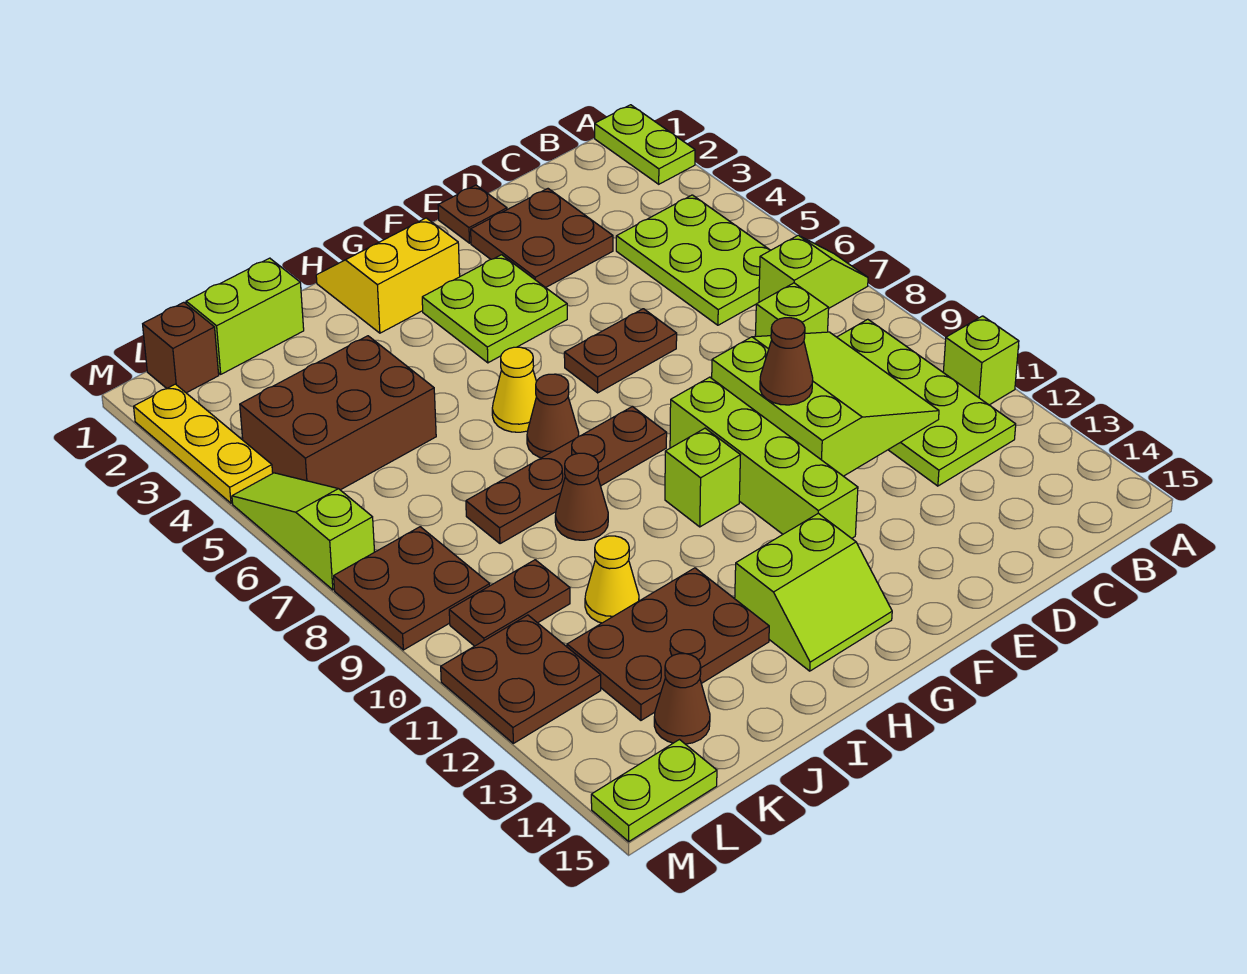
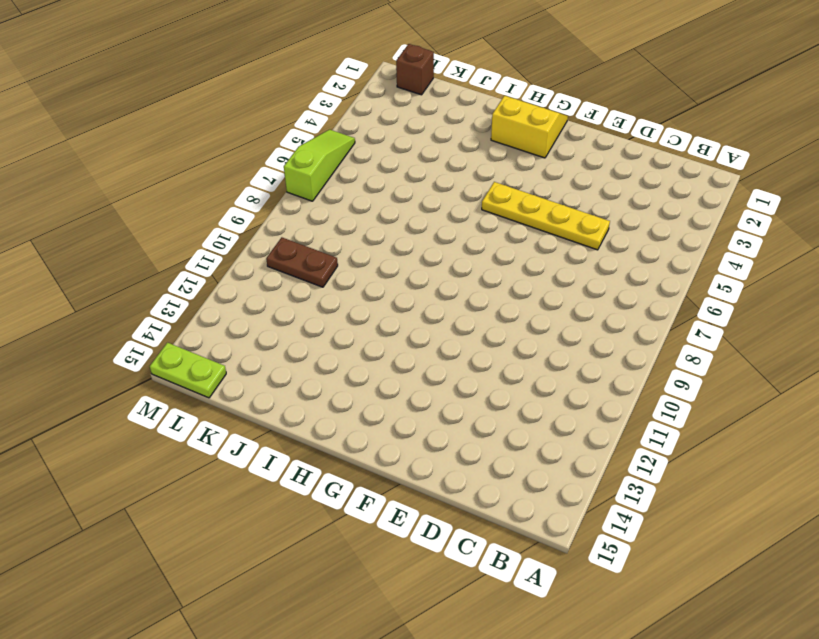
yellow 1x4 plate [482,182,610,250] -> none
none -> lime 1x2 plate [595,105,695,184]
none -> lime 1x2 slope [759,235,868,308]
none -> lime 1x1 brick [943,316,1019,405]
none -> lime 2x3 plate [616,195,770,325]

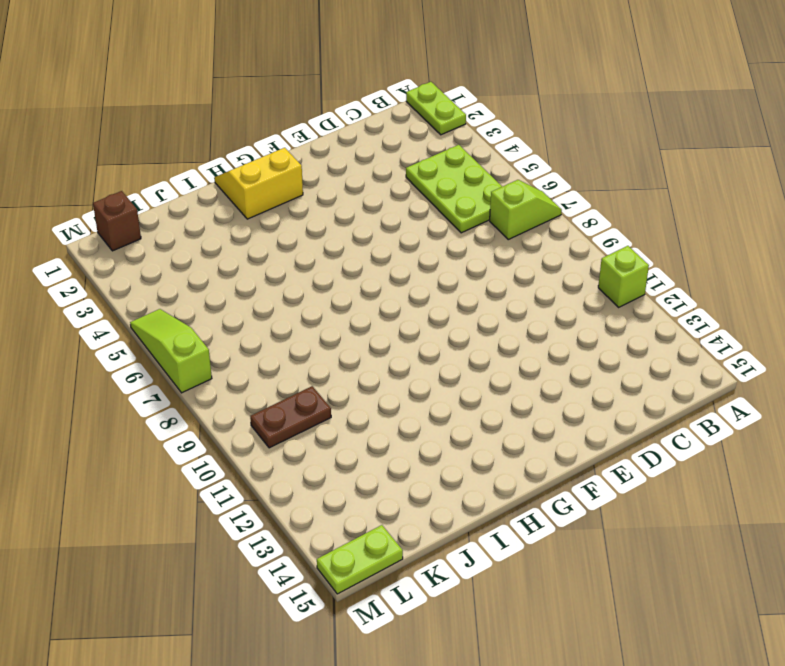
none -> lime 2x4 plate [837,319,1016,486]
none -> lime 1x1 brick [755,283,829,337]
none -> brown 2x2 plate [471,189,613,288]
none -> brown 1x1 plate [438,185,507,243]

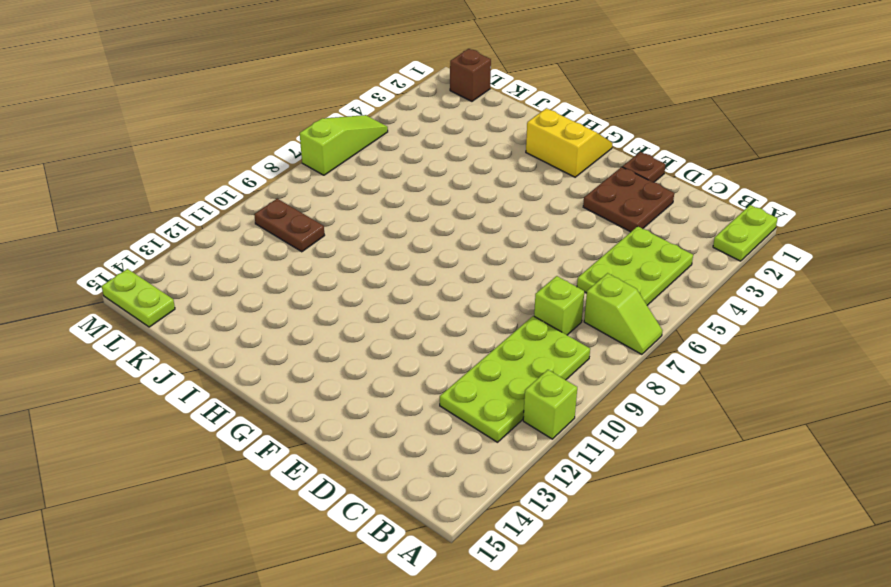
none -> brown 1x2 plate [564,309,677,393]
none -> lime 2x2 plate [422,255,567,363]
none -> lime 1x4 brick [670,377,858,538]
none -> brown 1x4 plate [466,406,667,544]

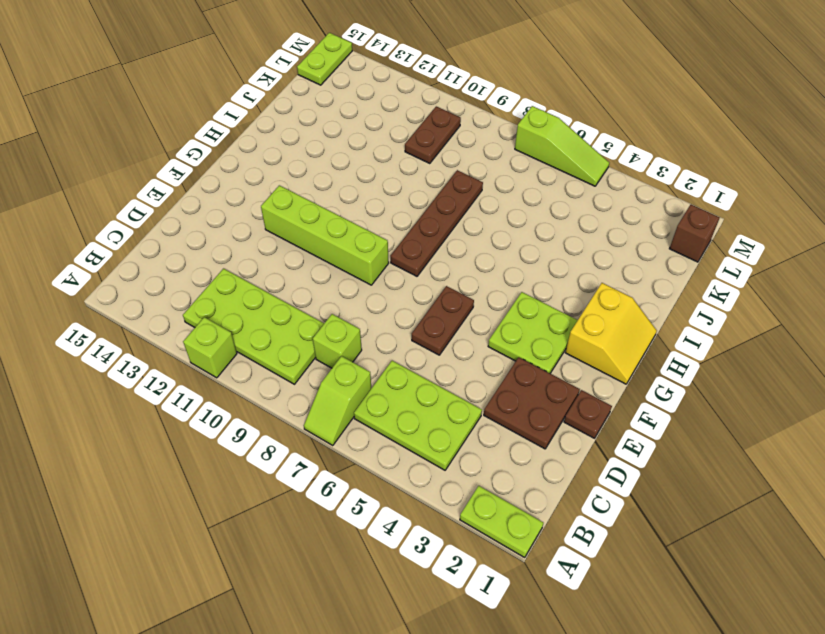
none -> lime 1x1 brick [665,428,740,527]
none -> lime 2x2 slope [735,513,892,671]
none -> yellow 1x1 cone [492,347,537,432]
none -> brown 1x1 cone [527,374,579,458]

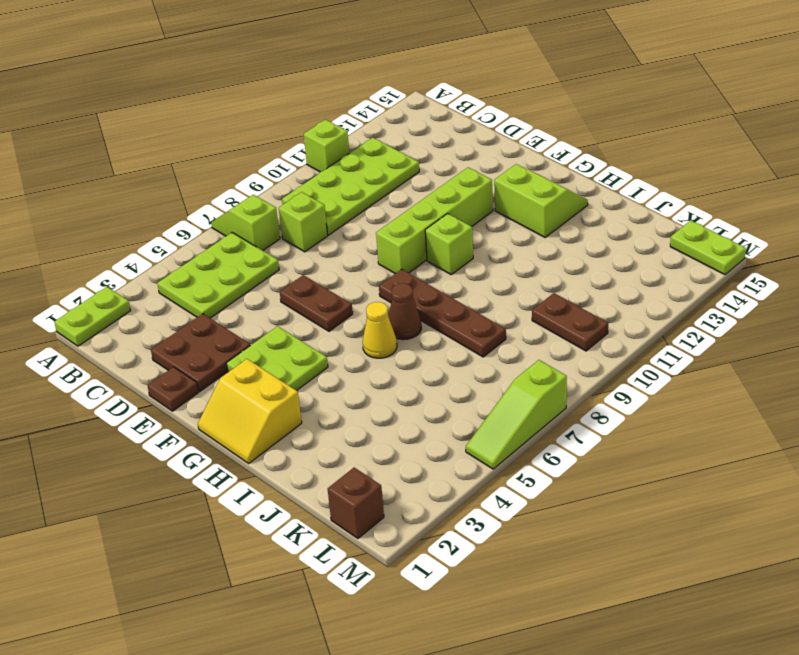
none -> brown 1x1 cone [555,453,608,540]
none -> brown 2x3 plate [567,568,769,720]
none -> lime 1x2 brick [186,258,304,374]
none -> brown 2x3 brick [240,336,436,490]

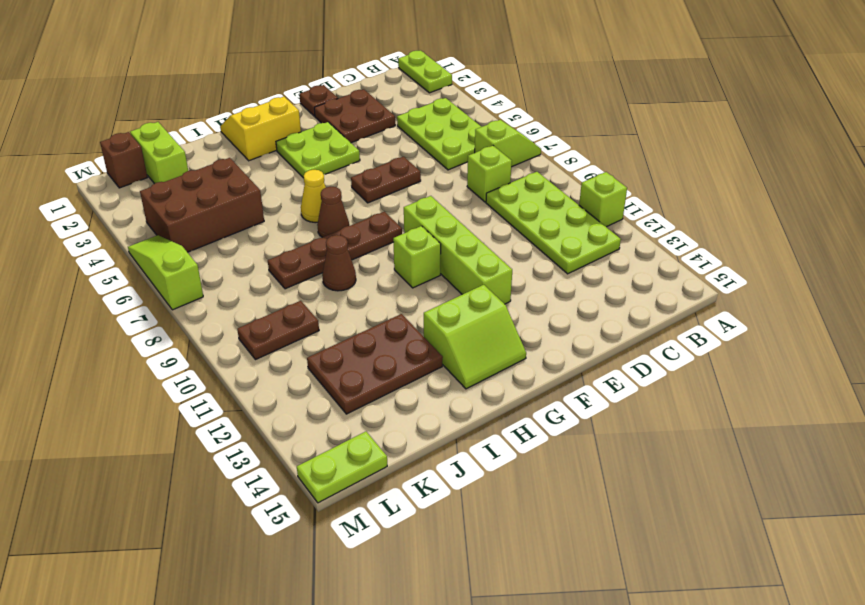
lime 1x2 brick [130,122,188,184] -> lime 1x2 brick turned to [186,258,304,374]
none -> yellow 1x1 cone [585,536,639,623]
none -> brown 1x1 cone [654,654,710,744]
none -> brown 2x2 plate [334,527,490,650]
none -> brown 2x2 plate [441,615,601,743]

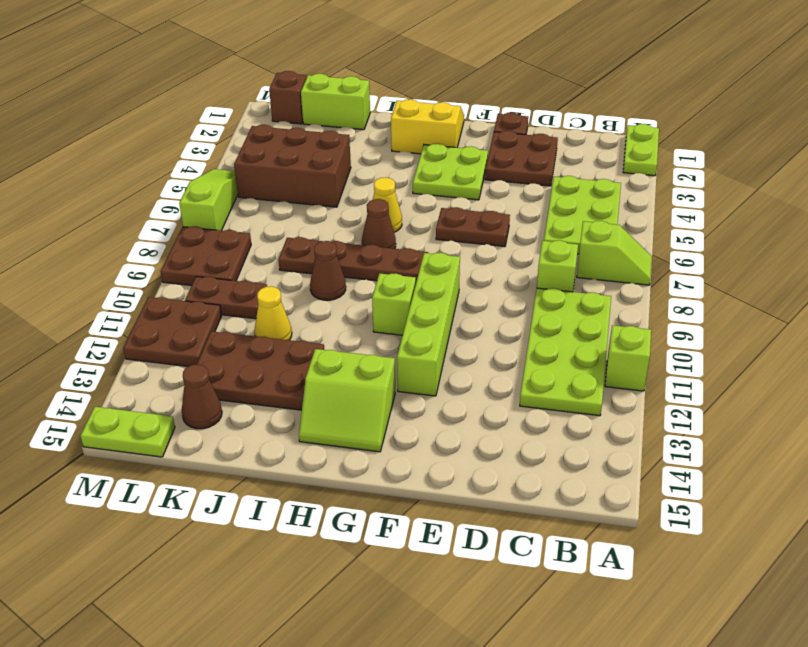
none -> yellow 1x3 plate [134,384,273,503]
none -> lime 3x3 slope [712,332,939,476]
none -> brown 1x1 cone [760,318,813,405]

